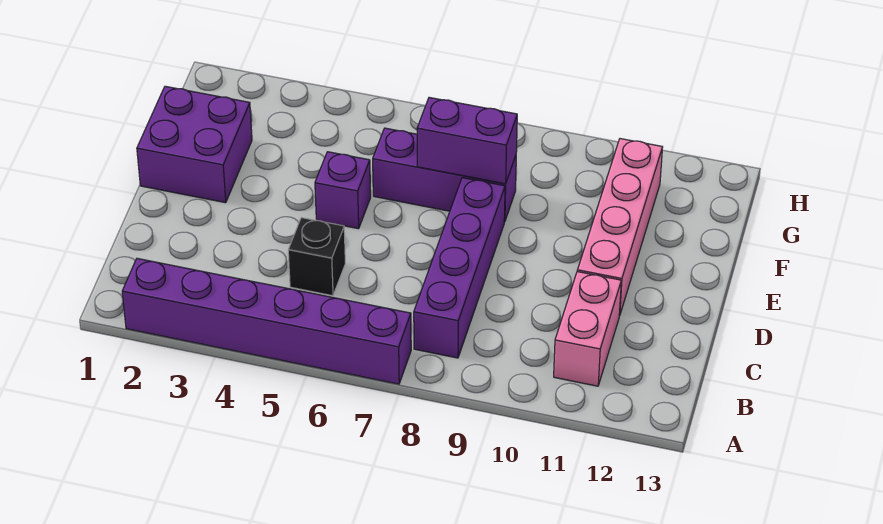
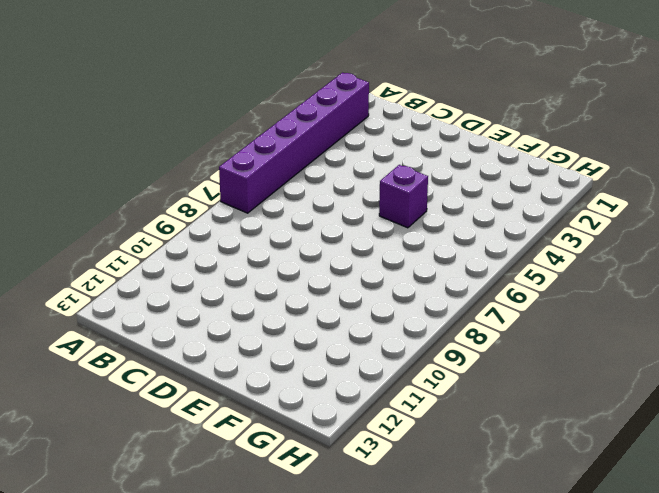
none -> purple 1x4 brick [414,178,505,358]
none -> pink 1x2 brick [554,272,621,386]

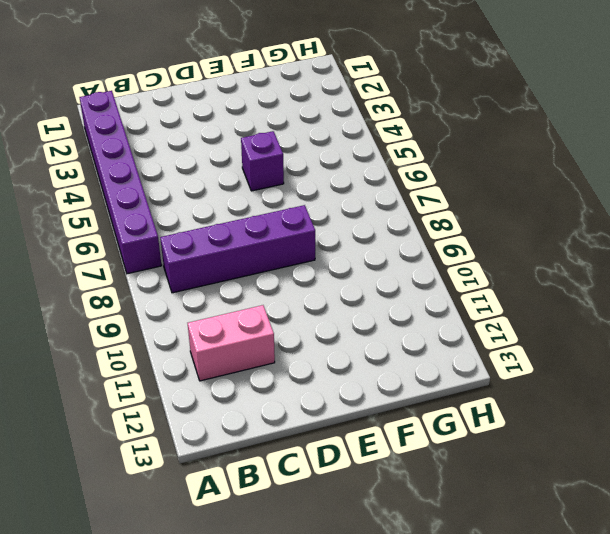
none -> black 1x1 brick [288,218,345,296]
none -> pink 1x4 brick [577,139,663,316]

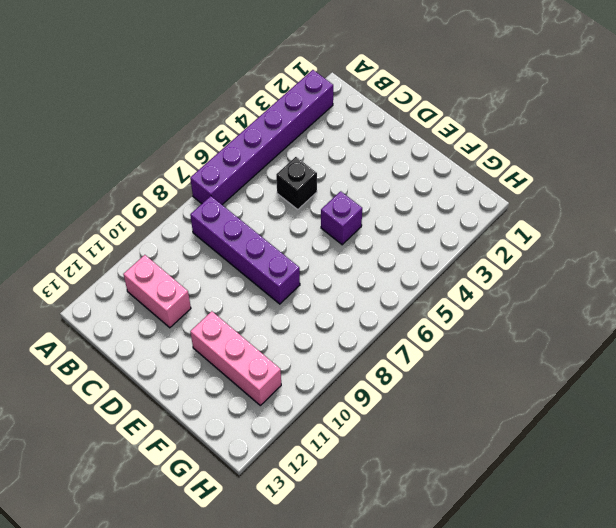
pink 1x3 brick [190,311,281,405] -> pink 1x4 brick [577,139,663,316]
none -> purple 2x2 brick [137,86,252,203]
none -> purple 1x3 brick [373,128,516,222]

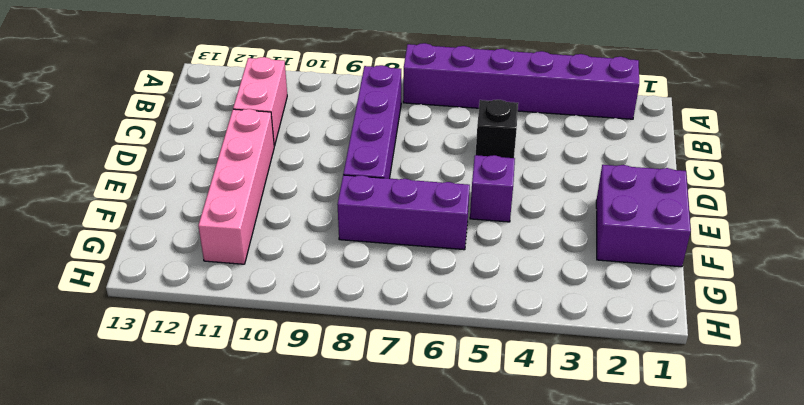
none -> purple 1x2 brick [417,97,517,184]

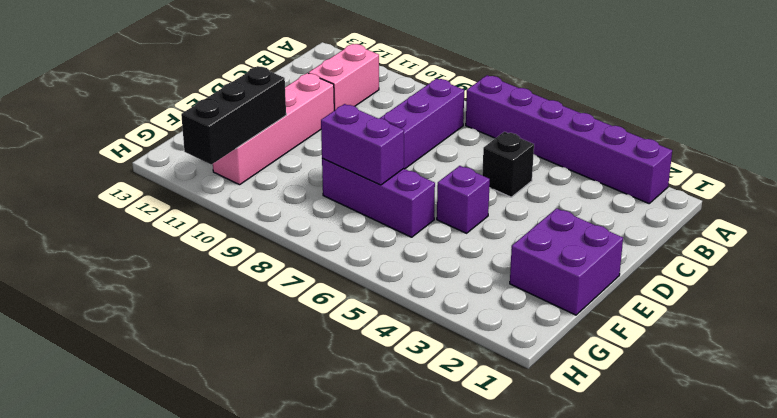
black 1x3 brick [181,66,286,164] -> none

